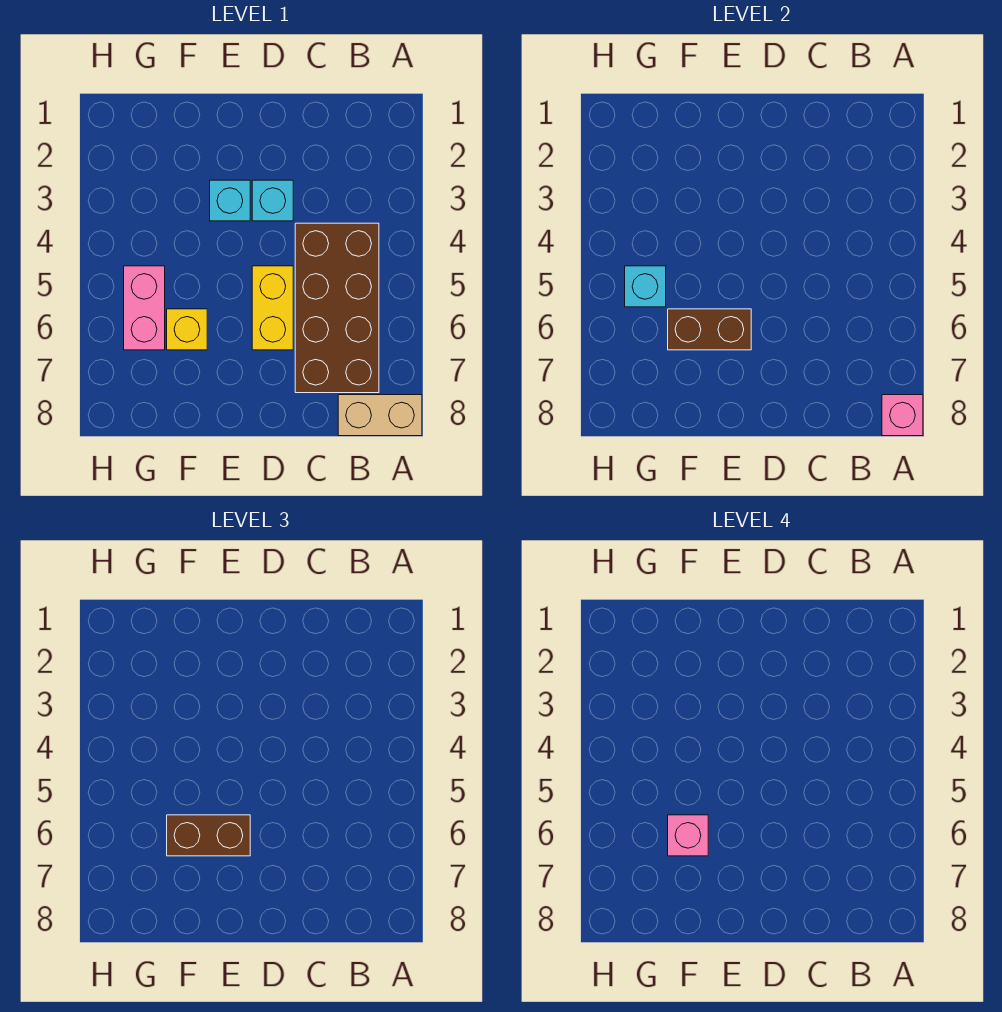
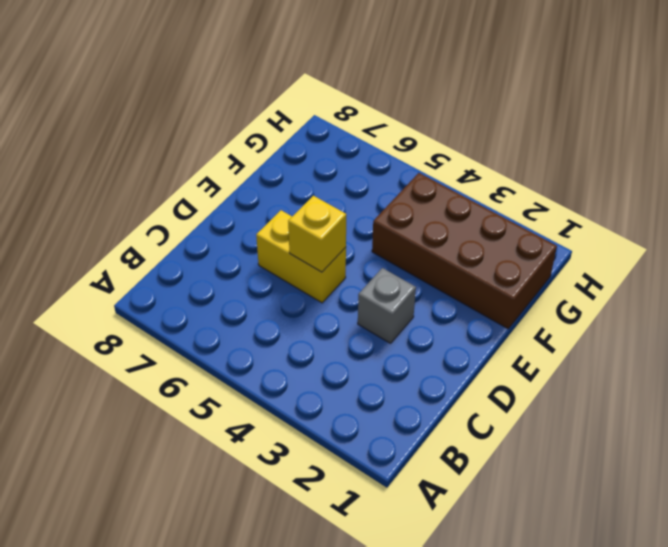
grey 1x1 brick [358,268,416,343] -> cyan 1x1 brick [252,180,293,221]
yellow 1x1 brick [288,196,346,272] -> yellow 1x1 brick moved to [167,309,207,350]
brown 2x4 brick [372,173,557,329] -> brown 2x4 brick moved to [295,223,379,393]
none -> tan 1x2 brick [338,395,422,436]
none -> cyan 1x1 brick [210,180,250,221]
none -> pink 1x2 brick [124,266,165,350]

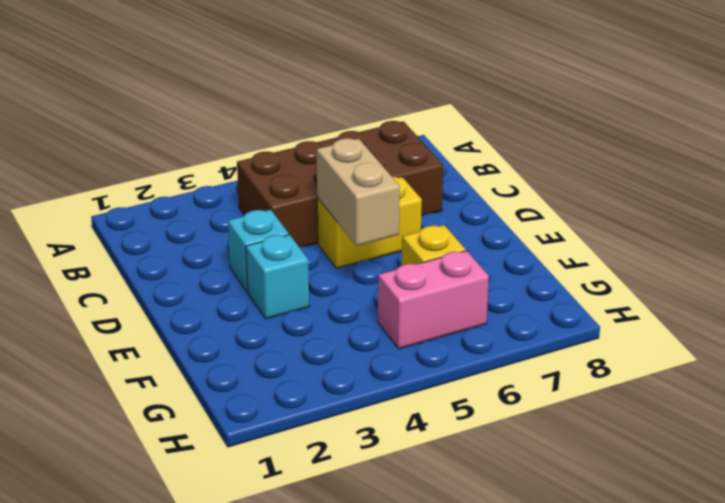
tan 1x2 brick [316,138,400,246] -> tan 1x2 brick moved to [338,395,422,436]
none -> pink 1x1 brick [882,395,923,436]
none -> brown 1x2 brick [668,309,751,350]
none -> cyan 1x1 brick [625,266,666,307]

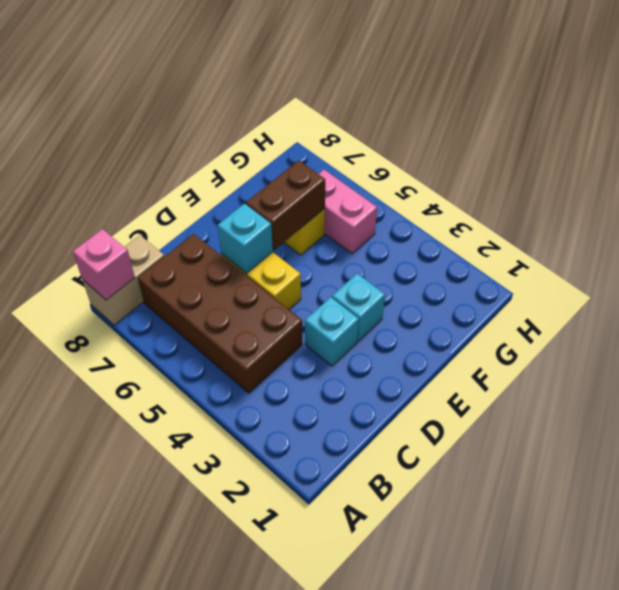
cyan 1x1 brick [218,204,273,273] -> cyan 1x1 brick moved to [625,266,666,307]
none -> brown 1x2 brick [167,815,250,856]
none -> pink 1x1 brick [668,815,708,856]

